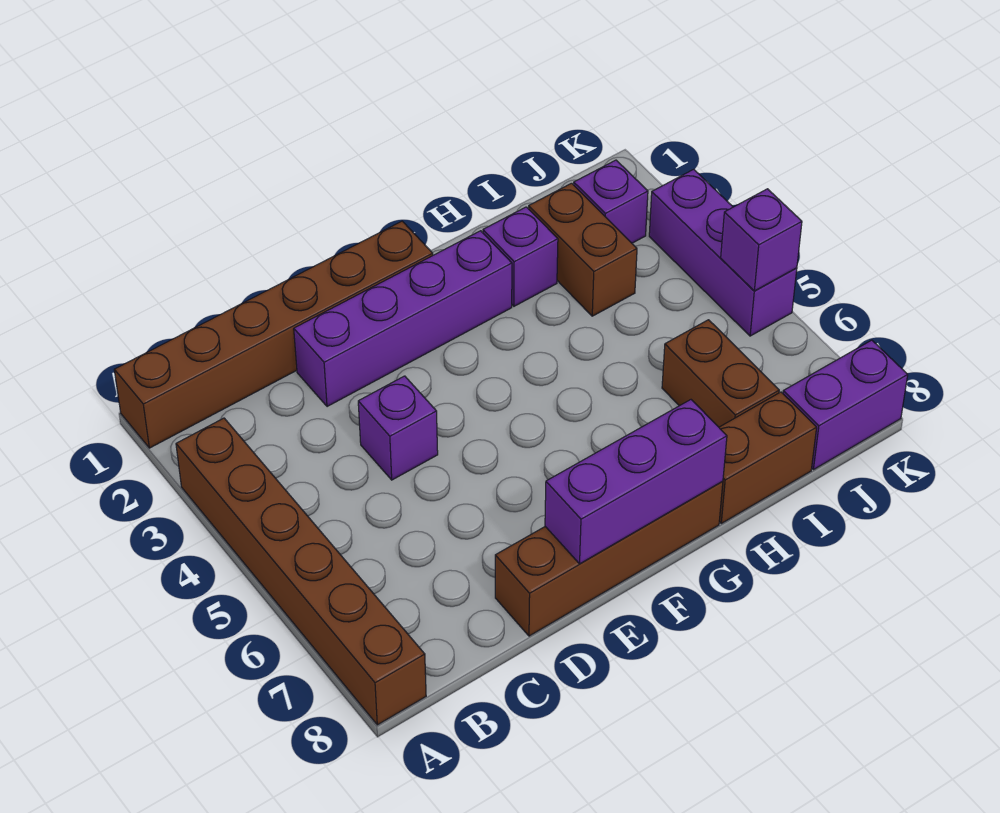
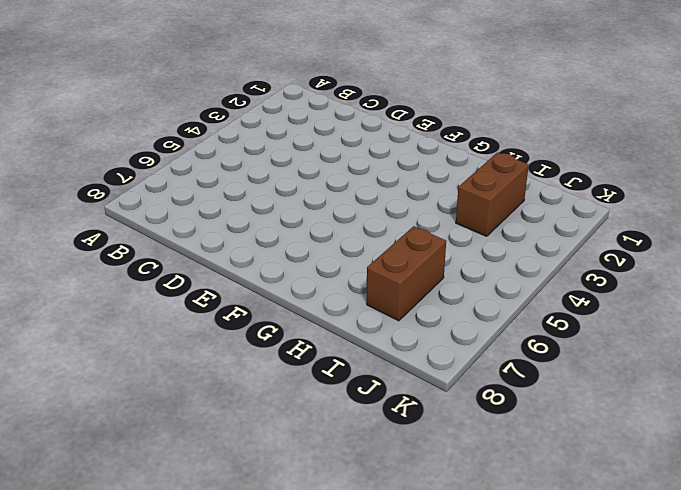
none -> brown 1x6 brick [114,221,433,448]
none -> brown 1x6 brick [176,418,426,725]
none -> purple 1x4 brick [294,231,512,407]

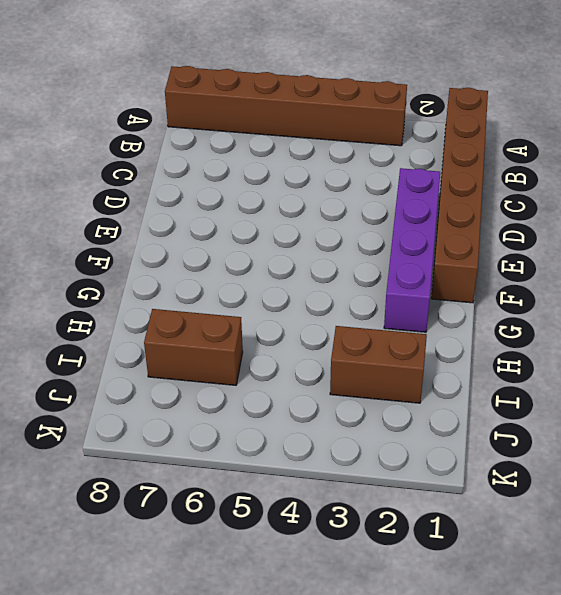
none -> purple 1x1 brick [358,376,438,480]
none -> brown 1x4 brick [495,481,723,636]
none -> purple 1x1 brick [483,207,558,306]

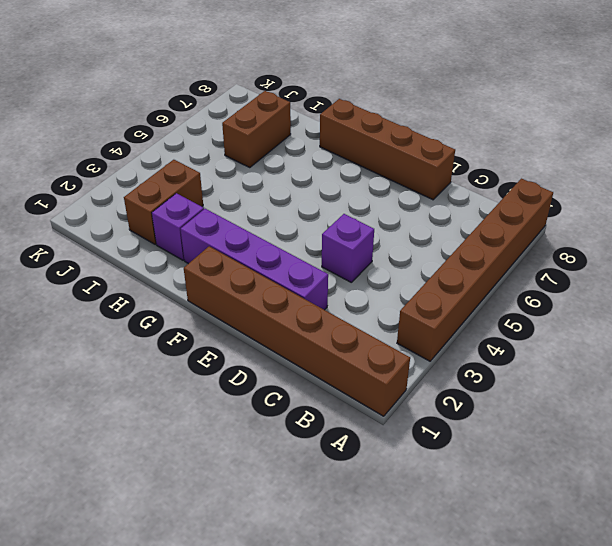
none -> brown 1x2 brick [719,392,817,523]
none -> purple 1x1 brick [574,160,648,243]
none -> purple 1x2 brick [783,340,908,470]

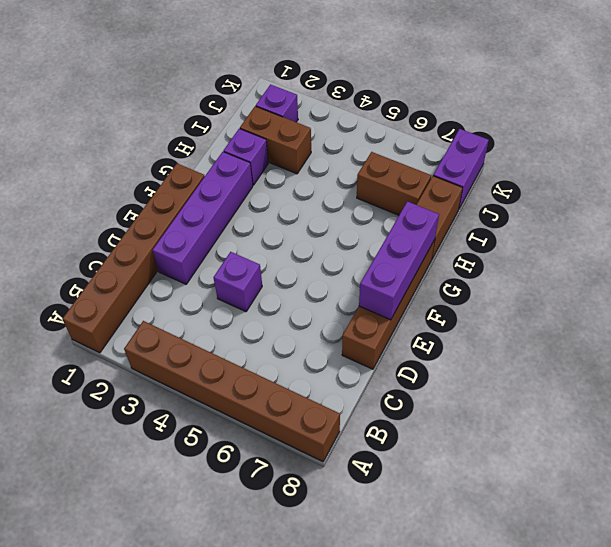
none -> purple 1x3 brick [649,169,797,336]
none -> purple 1x1 brick [721,189,802,291]

